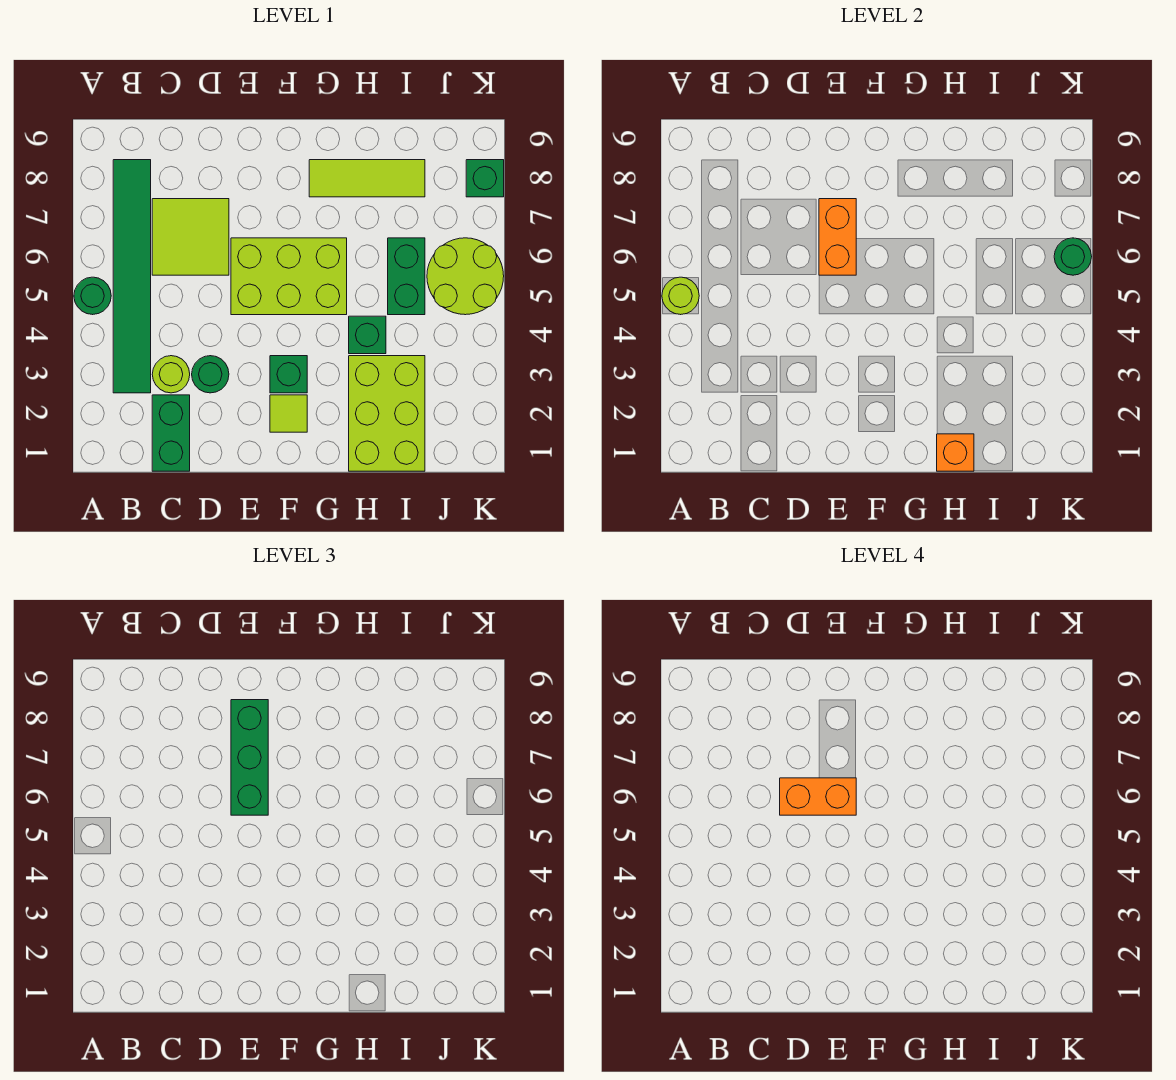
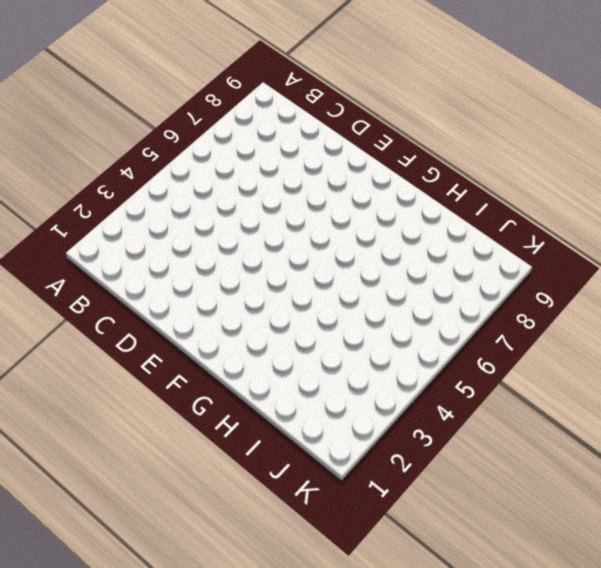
none -> green 1x1 round brick [74,277,111,315]
none -> green 1x6 tile [113,160,151,393]
none -> green 1x2 brick [152,395,190,471]

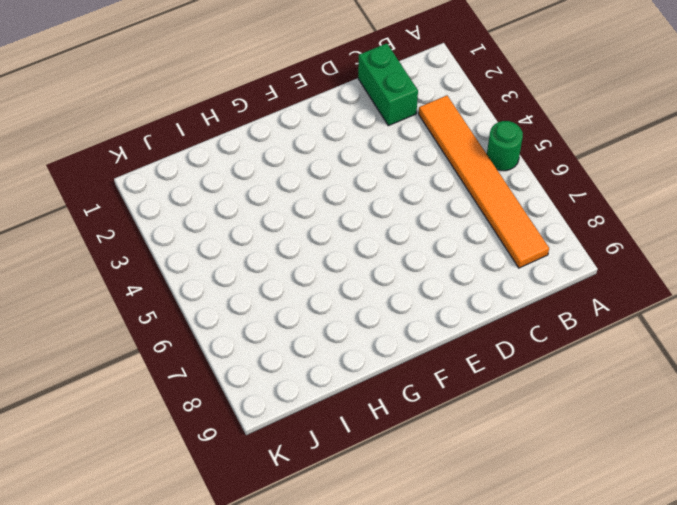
orange 1x6 tile [419,95,549,268] -> green 1x6 tile [113,160,151,393]
none -> lime 1x1 round brick [152,356,190,393]
none -> lime 2x2 tile [152,199,229,275]
none -> green 1x1 round brick [192,356,229,393]

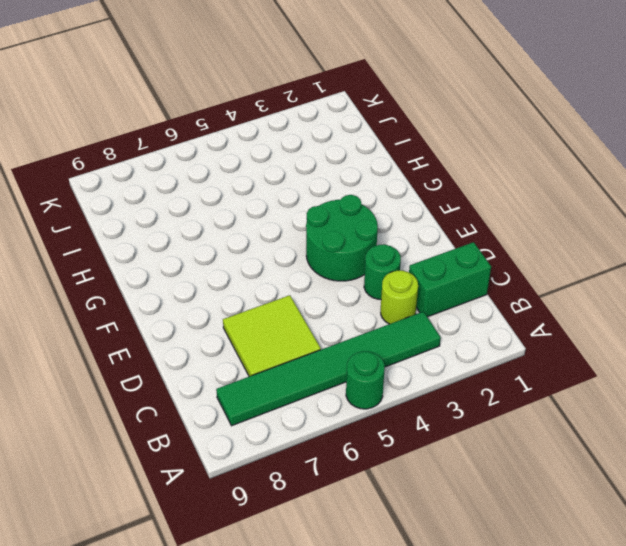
green 2x2 round brick [306,195,378,281] -> green 1x1 brick [270,356,307,393]
none -> lime 2x3 brick [231,238,347,315]
none -> lime 1x1 tile [270,395,307,432]
none -> lime 1x3 tile [309,160,425,197]

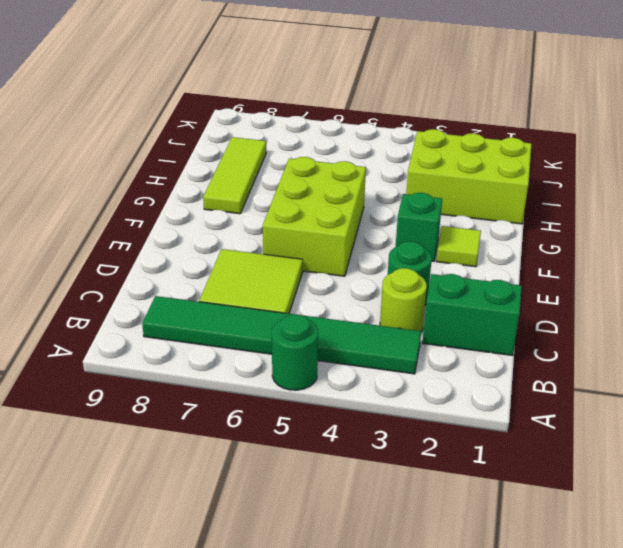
none -> green 1x1 brick [349,316,386,354]
none -> green 1x2 brick [388,238,425,315]
none -> lime 2x2 round brick [427,238,504,315]

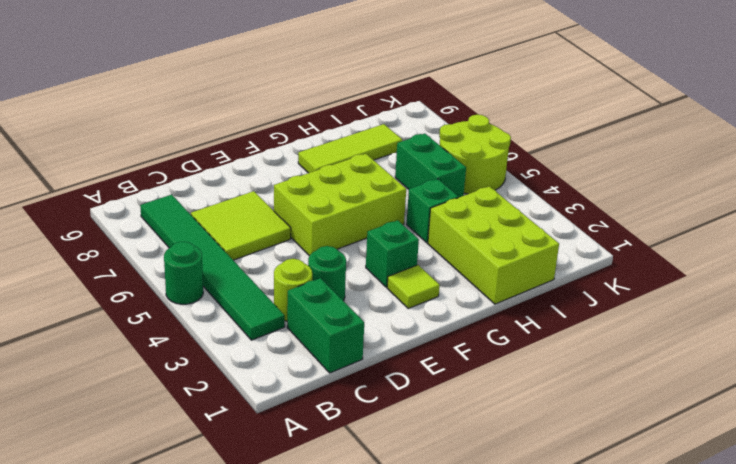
none -> green 1x1 brick [466,160,504,197]
none -> lime 1x1 round brick [662,277,699,315]
none -> orange 1x2 brick [819,199,856,275]

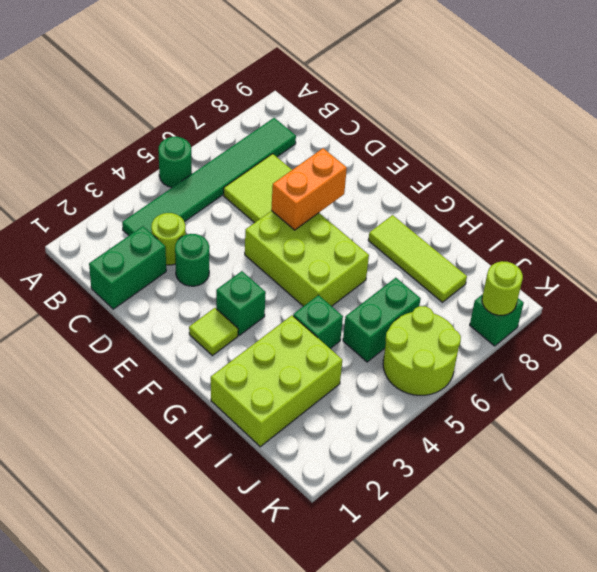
lime 1x1 round brick [482,261,523,315] -> lime 1x1 round brick moved to [662,277,699,315]
none -> orange 1x1 brick [937,434,974,471]
none -> green 1x1 round brick [1054,238,1092,275]
none -> green 1x3 brick [231,700,268,815]

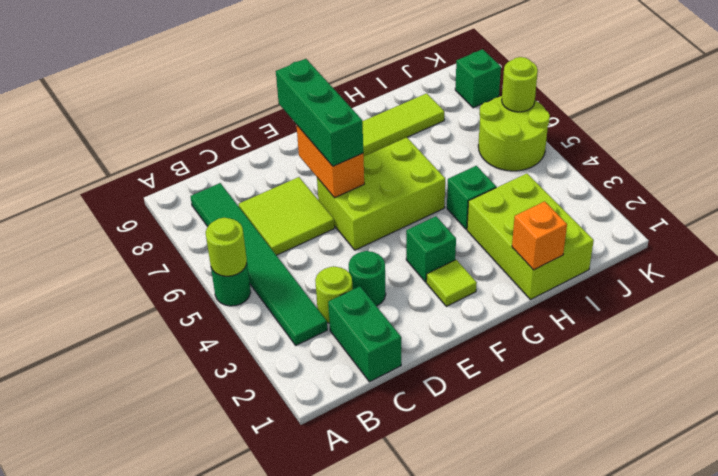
lime 1x1 round brick [502,57,538,112] -> green 1x1 round brick [1054,238,1092,275]
none -> green 1x2 brick [388,238,425,315]
none -> orange 1x2 brick [780,778,856,815]

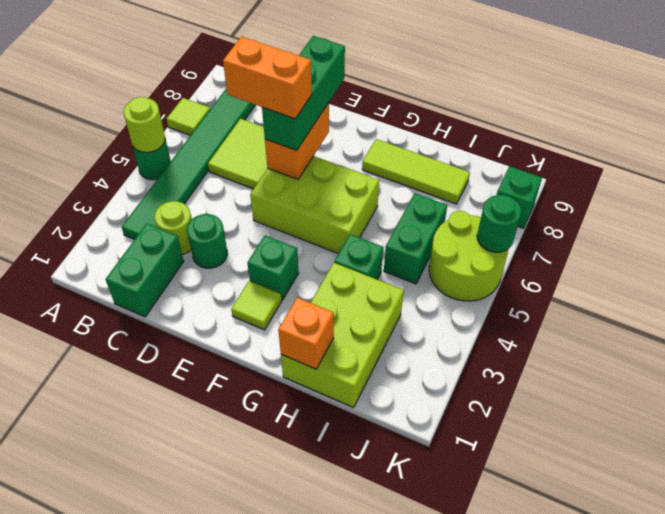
lime 1x1 tile [167,98,210,135] -> none

